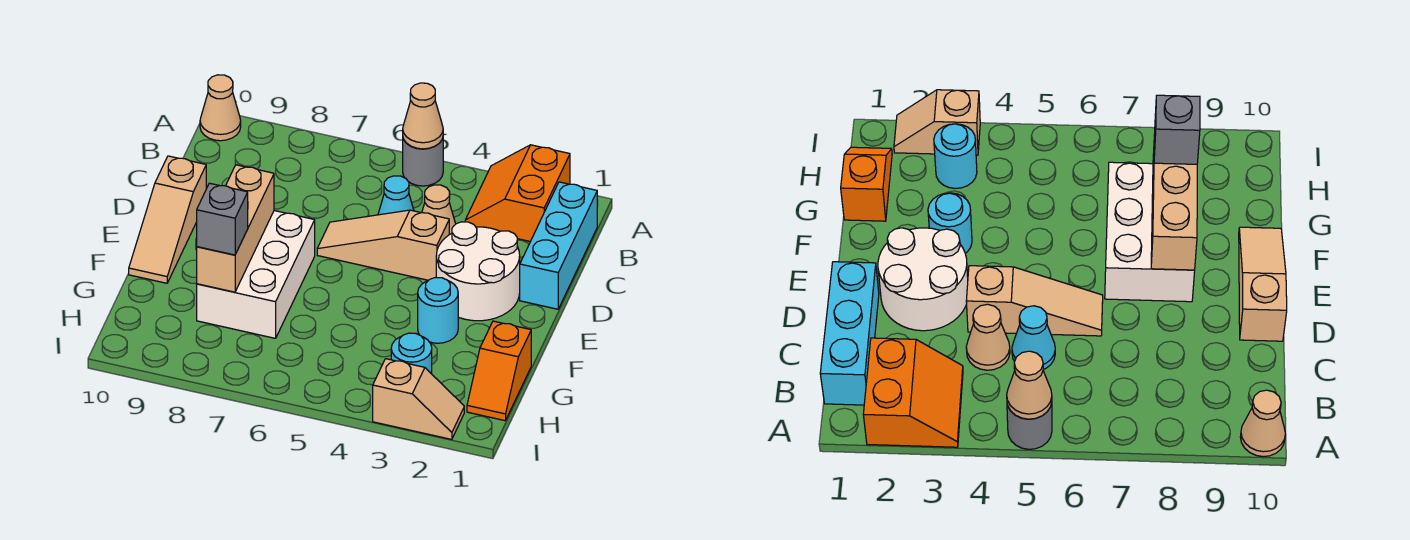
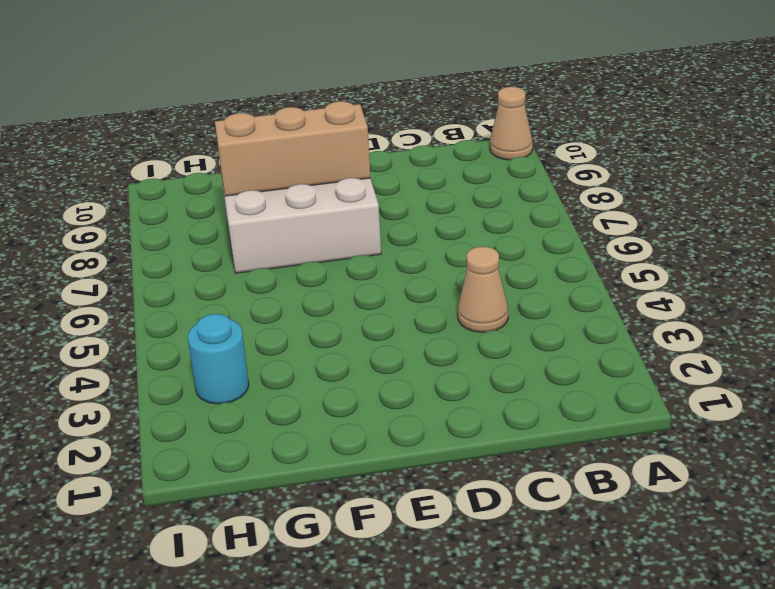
none -> orange 2x2 slope [465,145,570,242]
none -> grey 1x1 round brick [403,138,443,186]
none -> cyan 1x3 brick [520,182,597,309]

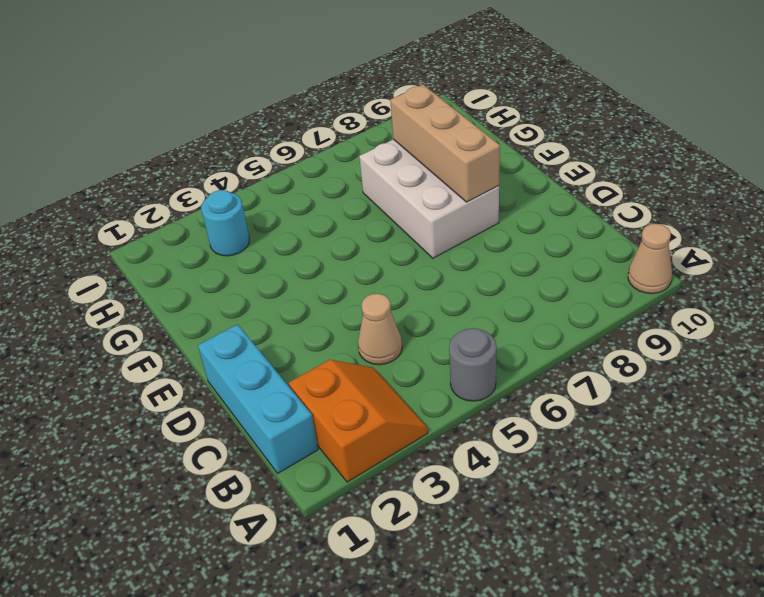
none -> cyan 1x1 cone [378,176,414,215]
none -> white 2x2 round brick [436,222,520,321]
none -> tan 1x3 slope [317,210,449,280]

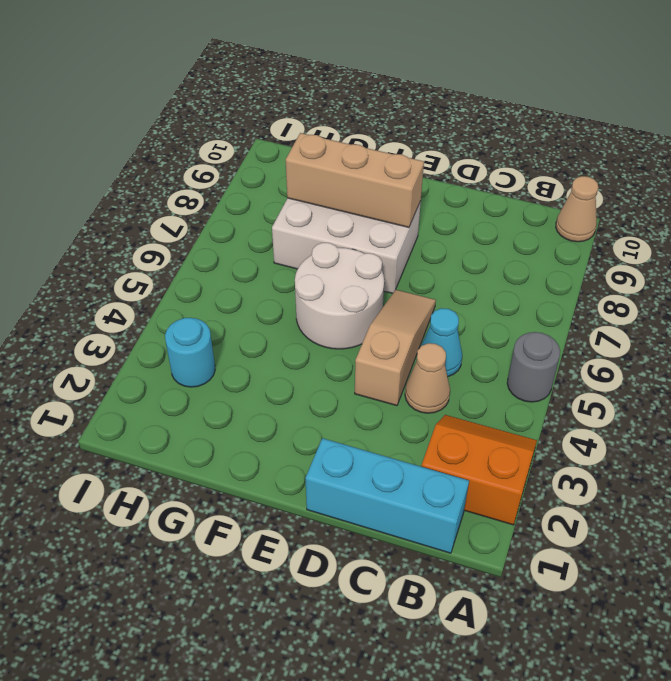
white 2x2 round brick [295,243,384,349] -> white 2x2 round brick moved to [436,222,520,321]
none -> tan 1x3 slope [129,156,206,283]
none -> cyan 1x1 round brick [418,278,458,343]
none -> orange 1x2 slope [467,321,531,421]

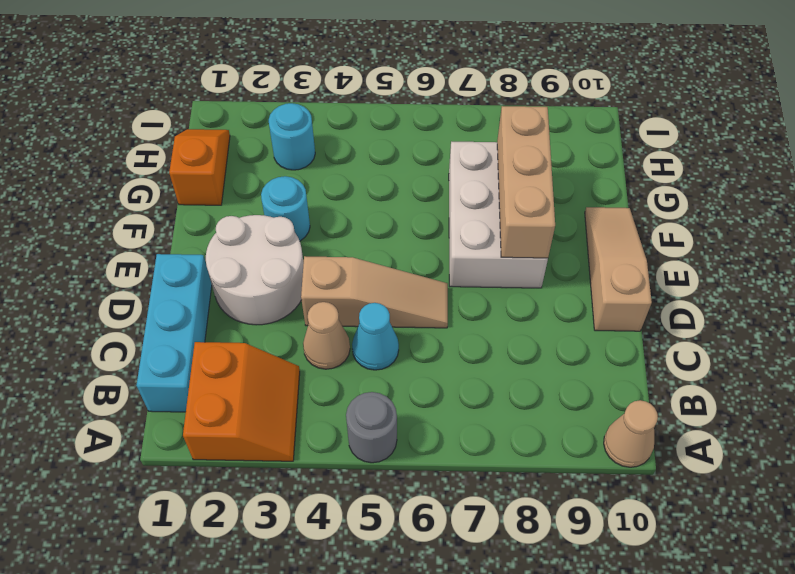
none -> tan 1x2 slope [373,359,464,439]
none -> tan 1x1 cone [403,83,443,149]
none -> grey 1x1 brick [197,183,248,255]

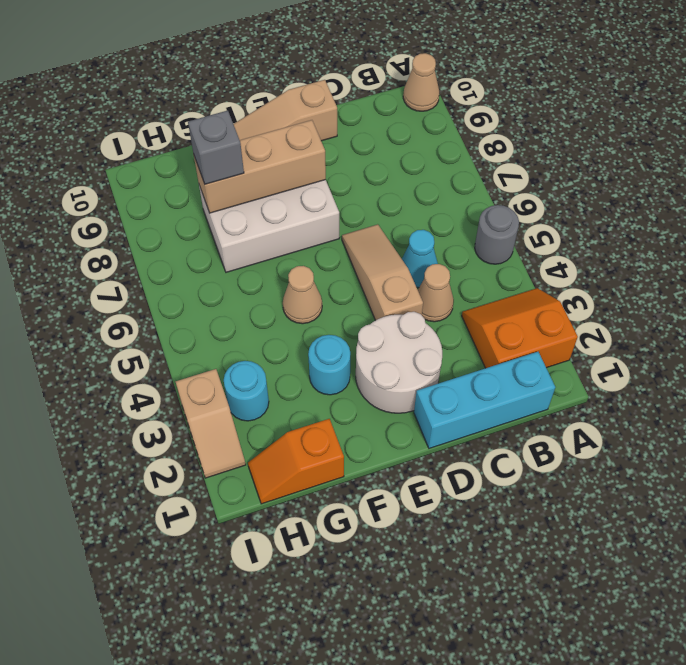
tan 1x1 cone [283,266,322,324] -> tan 1x1 cone moved to [403,83,443,149]

